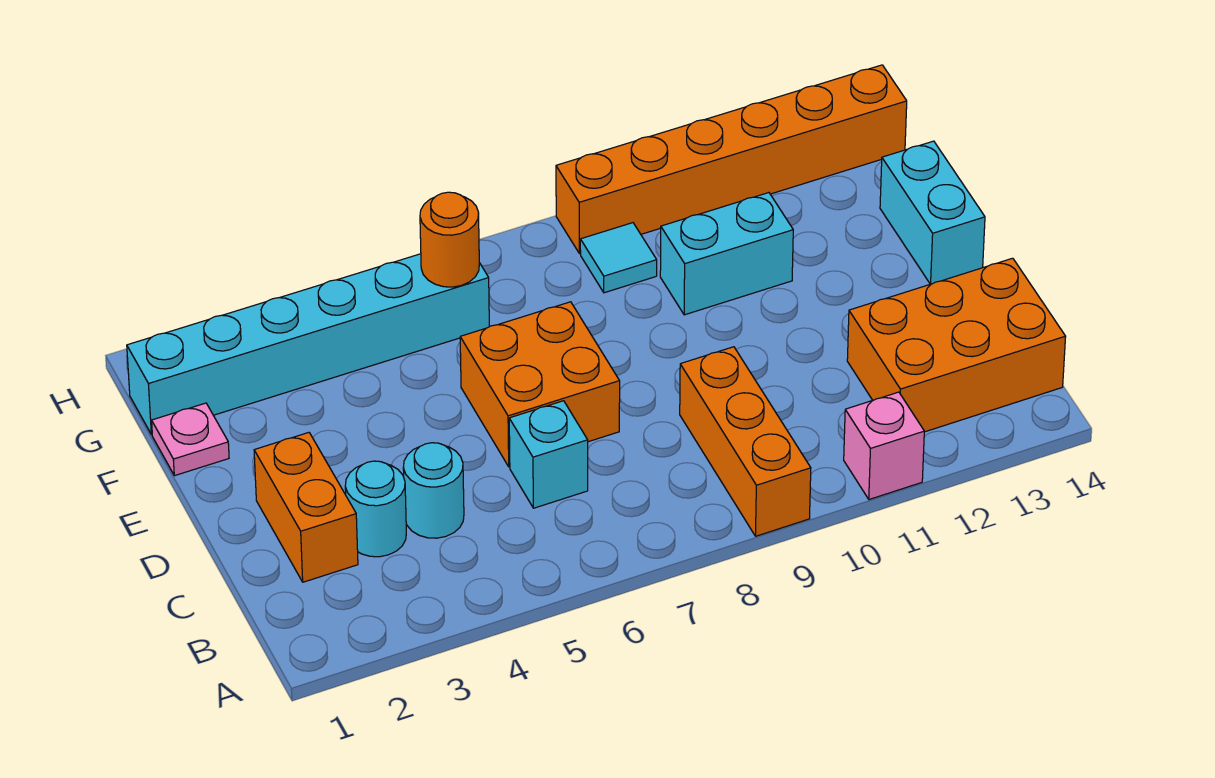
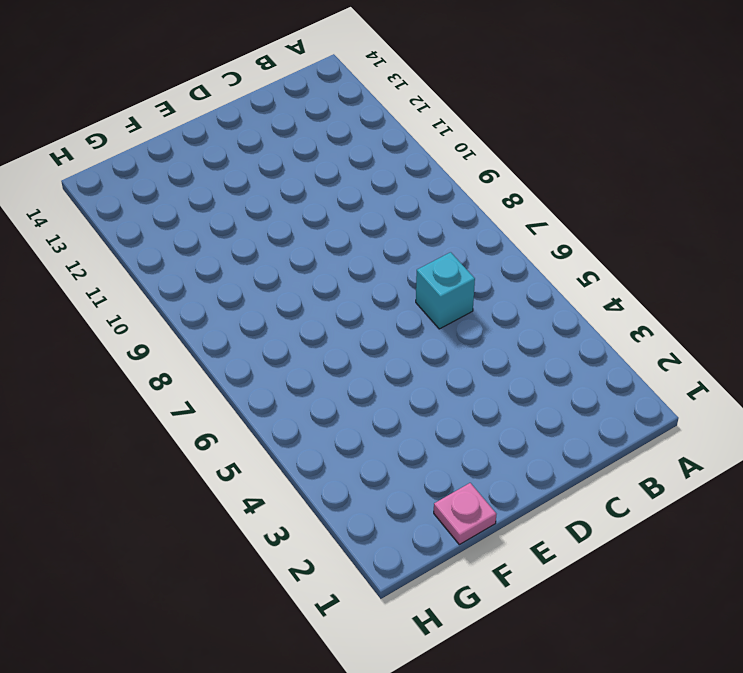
none -> orange 1x3 brick [680,347,811,536]
none -> pink 1x1 brick [844,392,924,499]
none -> orange 2x3 brick [847,258,1066,432]

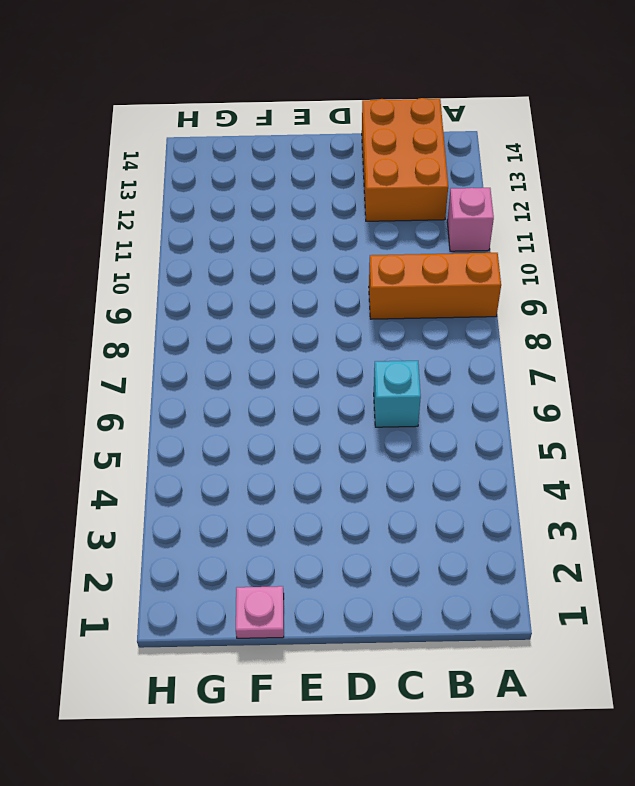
none -> orange 1x2 brick [254,433,358,582]
none -> cyan 1x1 round brick [345,461,406,557]
none -> cyan 1x1 round brick [403,443,464,538]

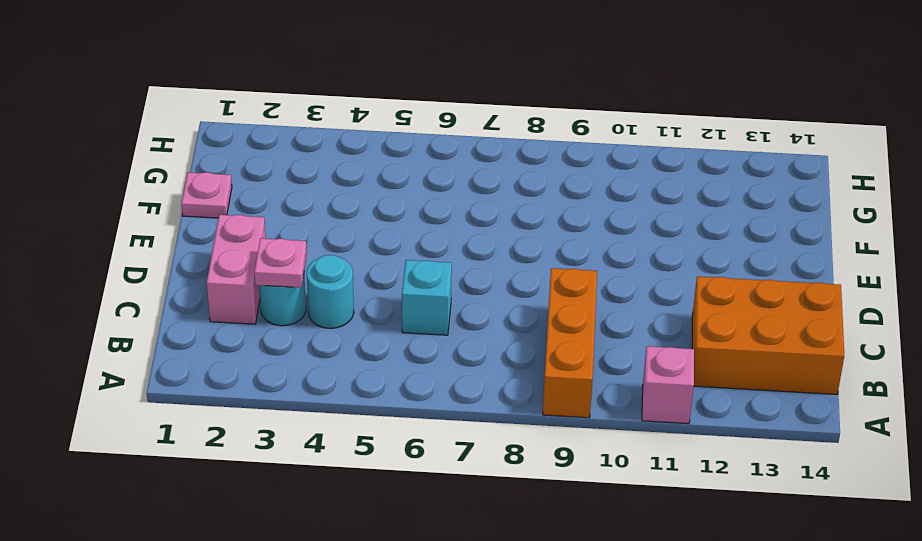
pink 1x2 brick [207,215,266,324] -> orange 1x2 brick [254,433,358,582]
pink 1x1 plate [254,238,307,288] -> none
none -> orange 2x2 brick [460,302,620,467]
none -> cyan 1x2 brick [880,141,985,284]
none -> cyan 1x2 brick [660,193,793,315]

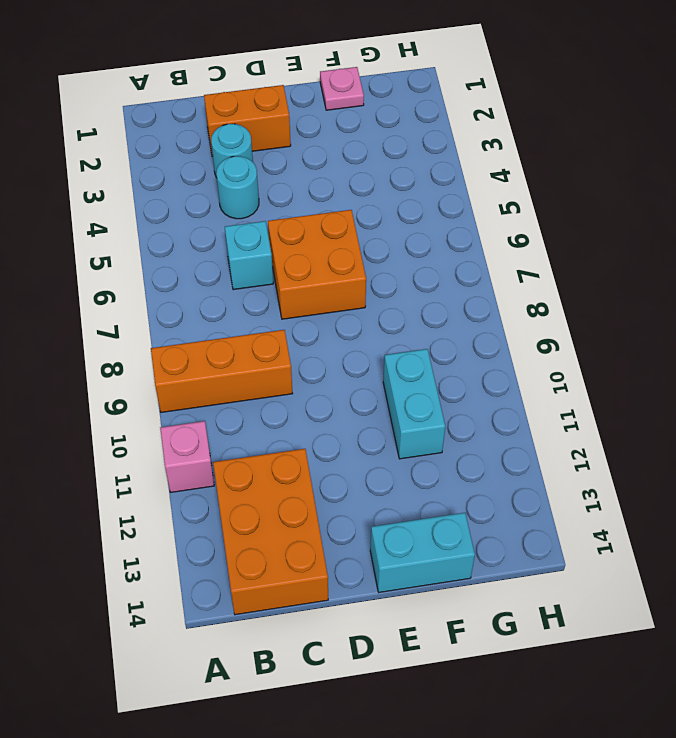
none -> cyan 1x6 brick [127,254,489,435]
none -> cyan 1x1 tile [580,223,657,293]
none -> orange 1x6 brick [556,65,907,254]

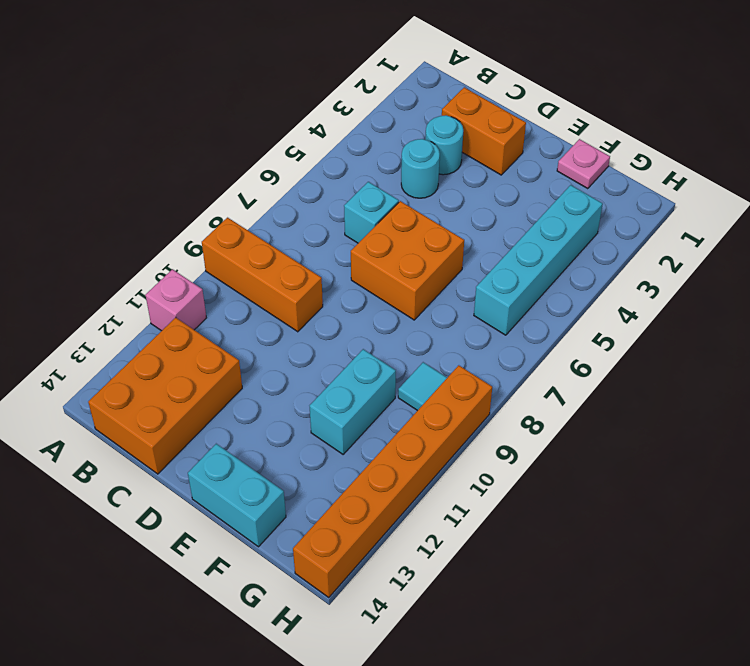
cyan 1x4 brick [474,185,603,335] -> cyan 1x6 brick [127,254,489,435]
none -> orange 1x1 round brick [420,192,479,287]

